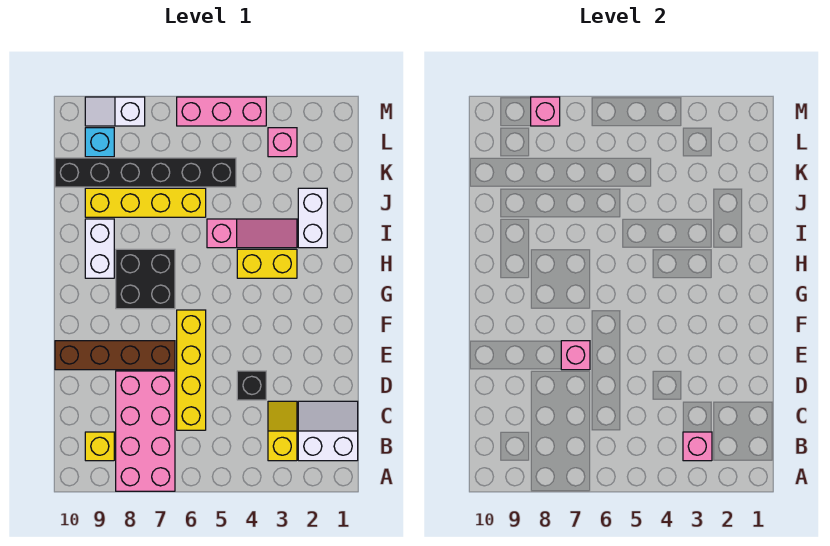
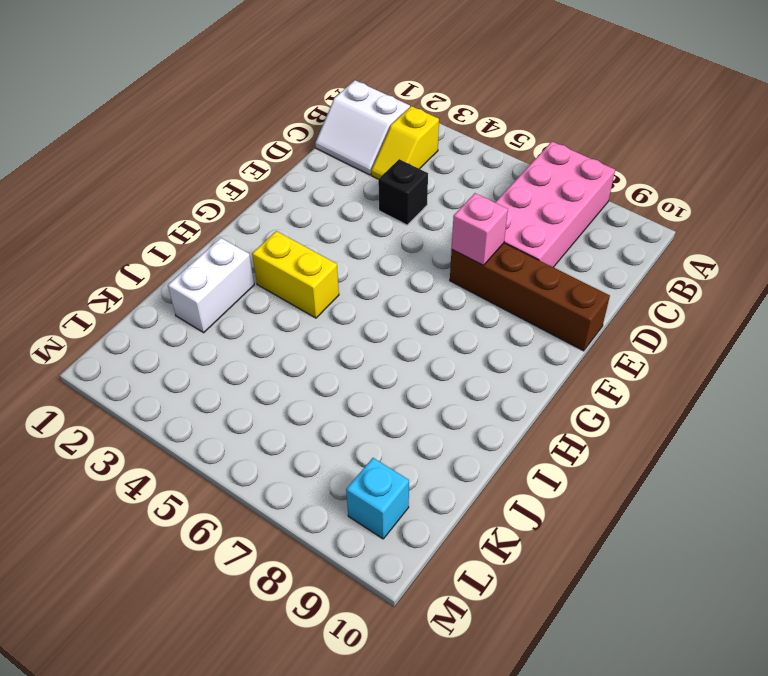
none -> yellow 1x1 brick [85,432,114,461]
none -> yellow 1x4 brick [177,310,206,430]
none -> black 2x2 brick [116,249,175,309]

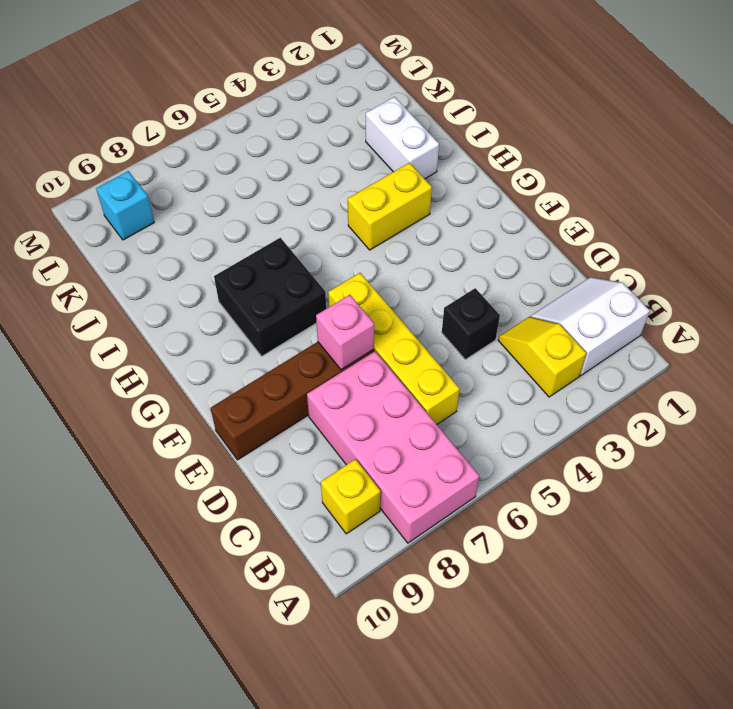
none -> white 1x2 brick [85,219,114,278]
none -> pink 1x3 slope [207,219,297,248]
none -> yellow 1x4 brick [85,188,206,217]

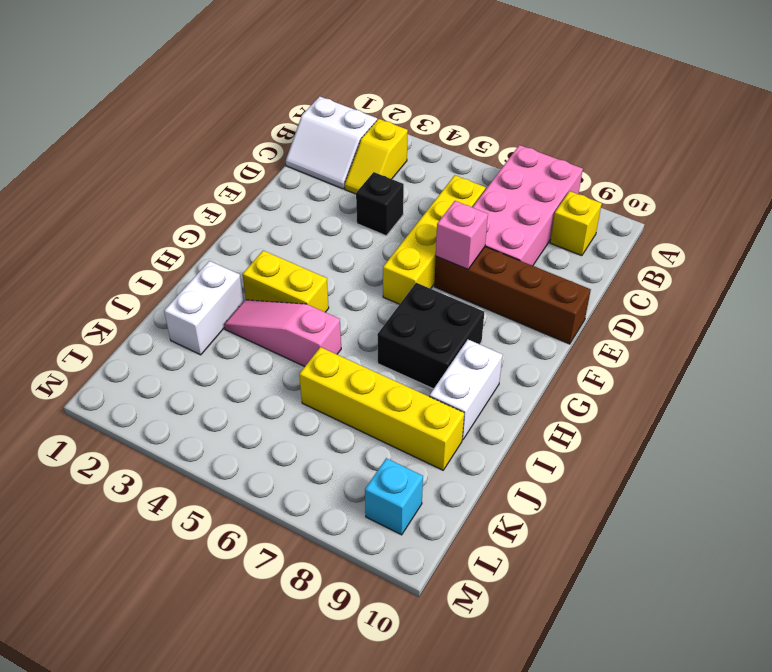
none -> black 1x6 brick [55,158,236,187]
none -> pink 1x1 brick [268,128,297,157]
none -> pink 1x3 brick [177,97,266,126]

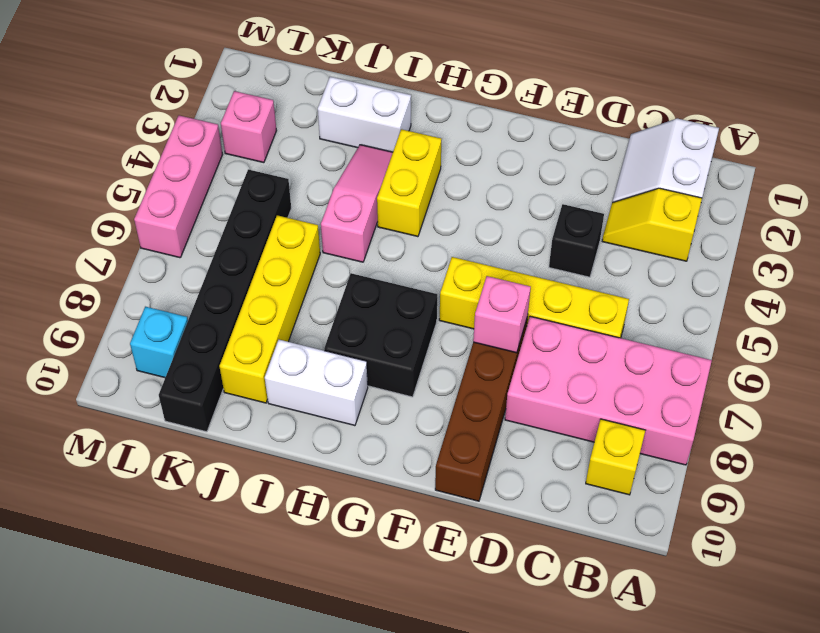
none -> white 1x2 slope [85,97,145,126]
none -> pink 1x1 brick [683,432,712,461]
none -> pink 1x1 brick [531,97,560,126]

